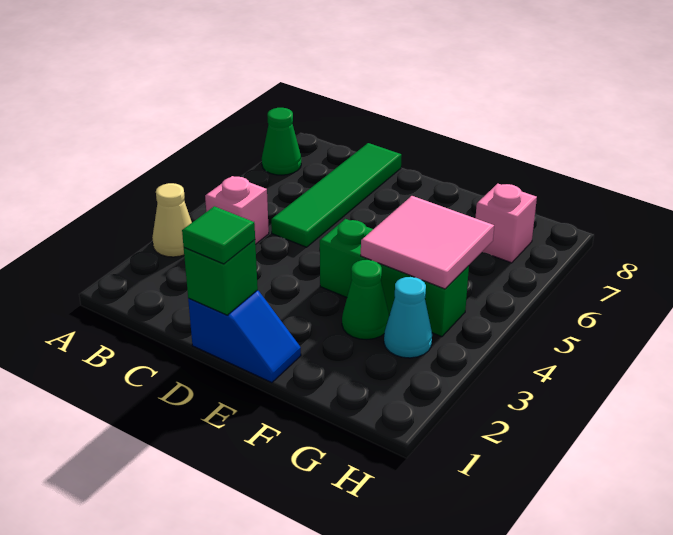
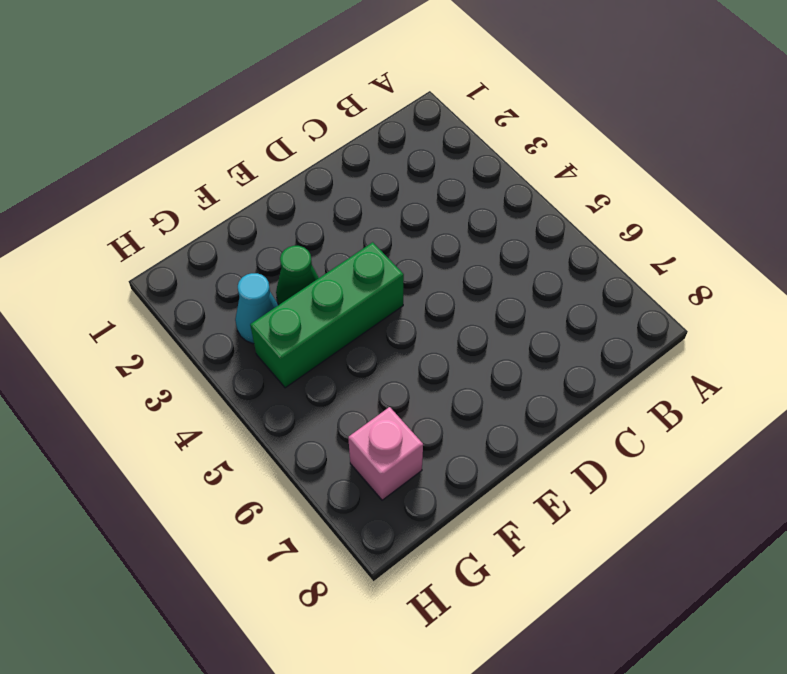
none -> tan 1x1 cone [152,183,192,257]
none -> green 1x1 cone [262,108,301,175]
none -> pink 1x1 brick [205,176,269,244]

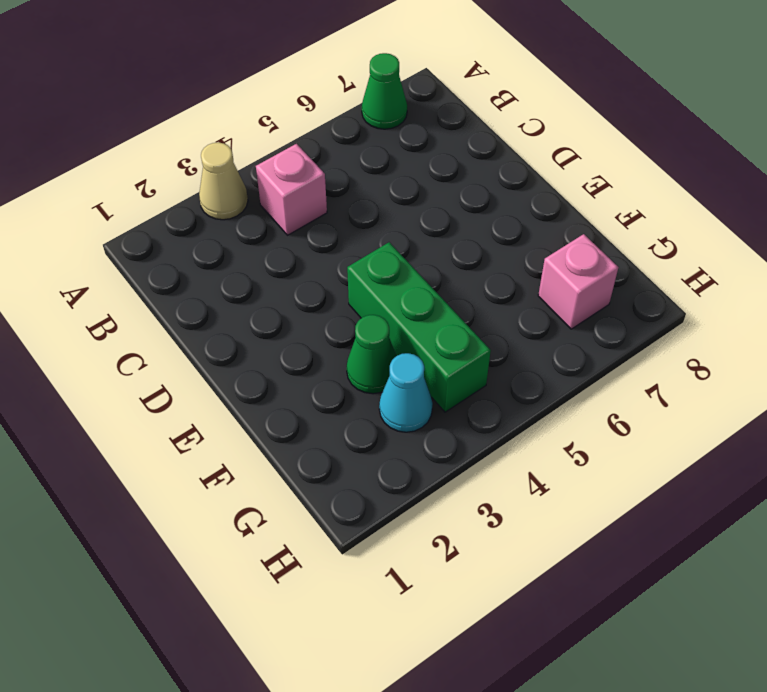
none -> green 1x4 tile [271,143,402,247]
none -> blue 1x2 slope [188,290,301,383]
none -> green 1x1 brick [184,240,258,315]

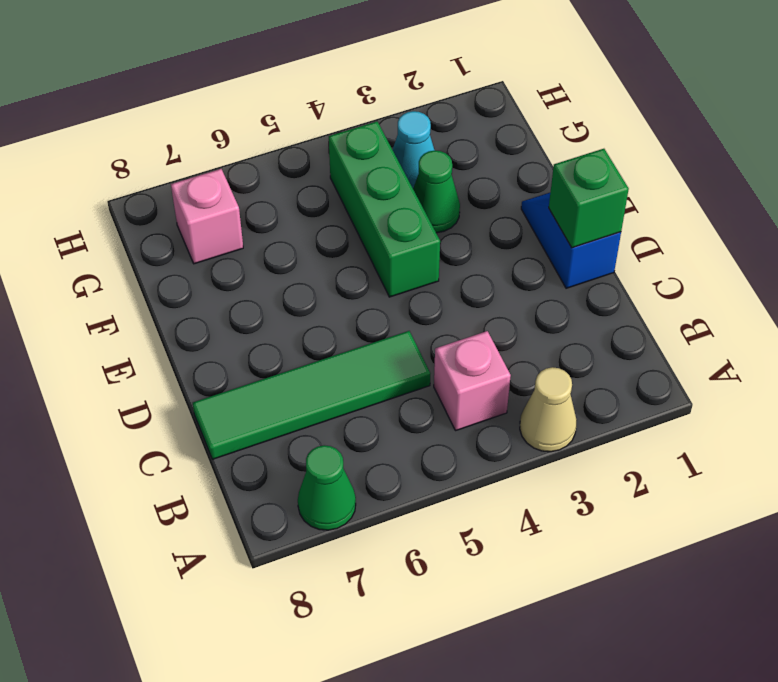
none -> pink 2x2 tile [361,196,494,289]
none -> green 1x1 tile [182,206,255,264]

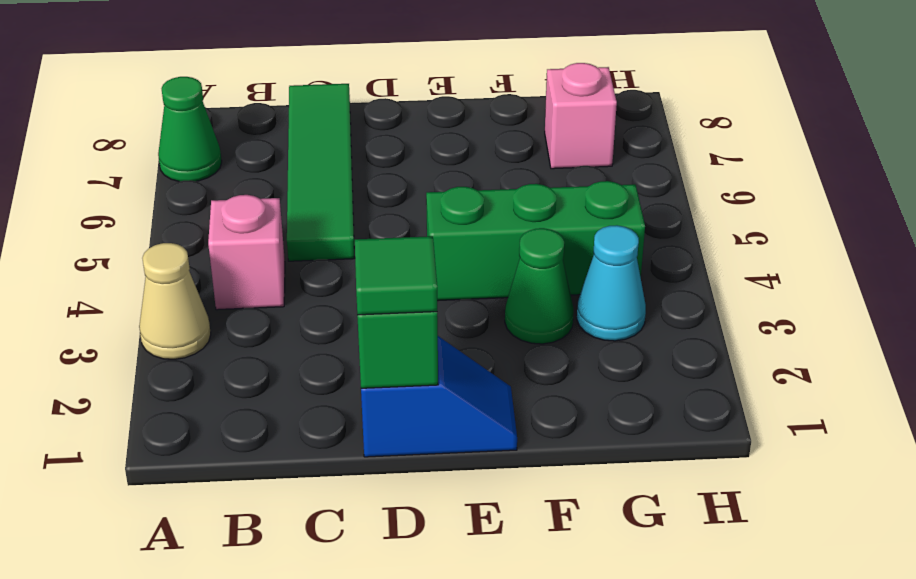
none -> pink 2x2 tile [361,196,494,289]

